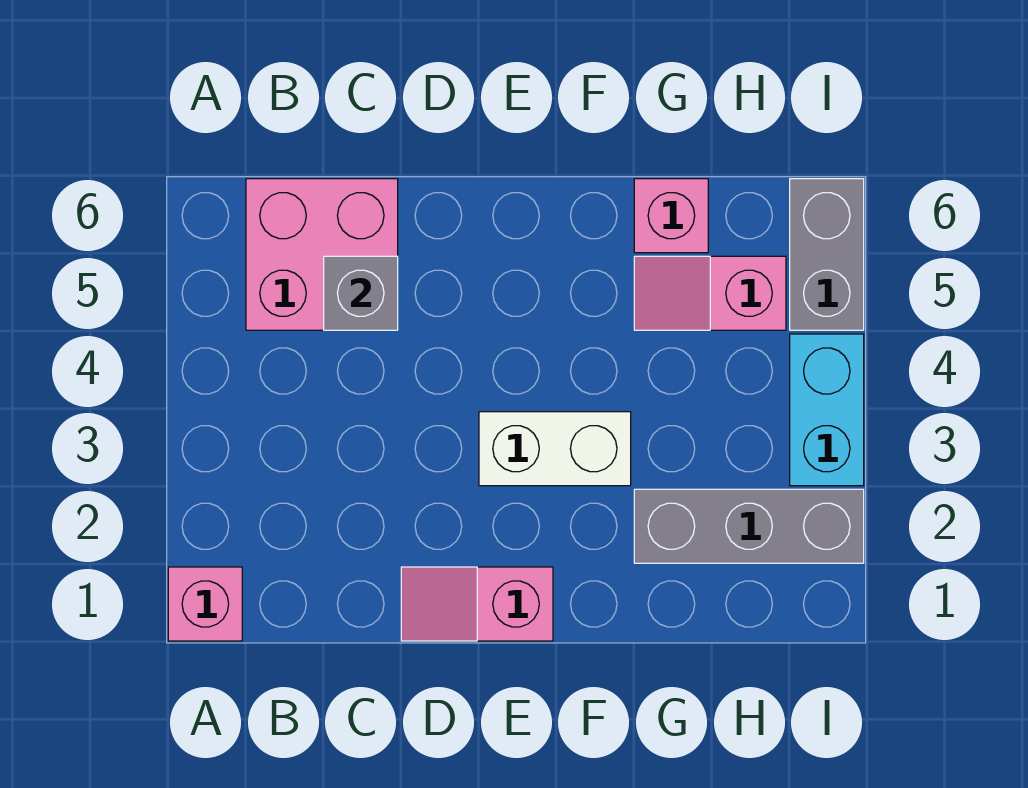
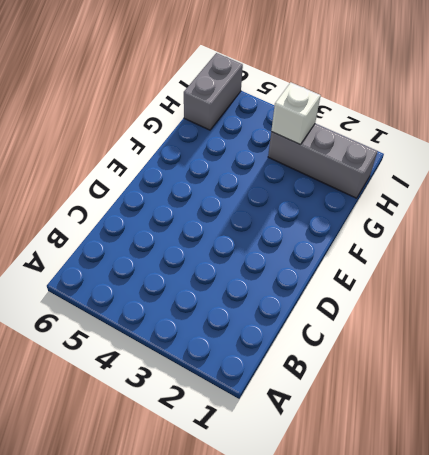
grey 1x3 brick [268,124,377,198] -> grey 1x3 brick turned to [634,489,864,563]
white 1x1 brick [271,82,321,145] -> none
grey 1x2 brick [184,53,243,130] -> grey 1x2 brick turned to [790,179,864,330]
none -> pink 1x1 brick [168,567,242,641]
none -> pink 2x2 brick [246,179,398,330]

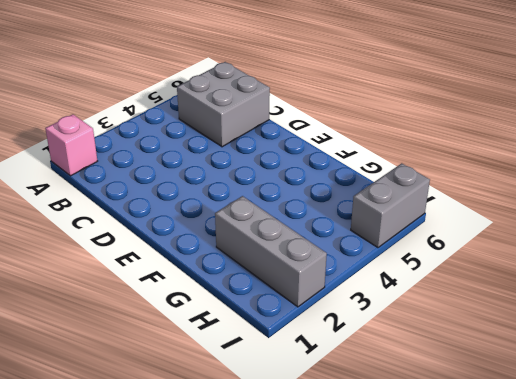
grey 2x2 brick [177,62,270,147] -> pink 2x2 brick [246,179,398,330]
none -> pink 1x2 slope [401,567,553,641]
none -> white 1x2 brick [479,412,631,486]

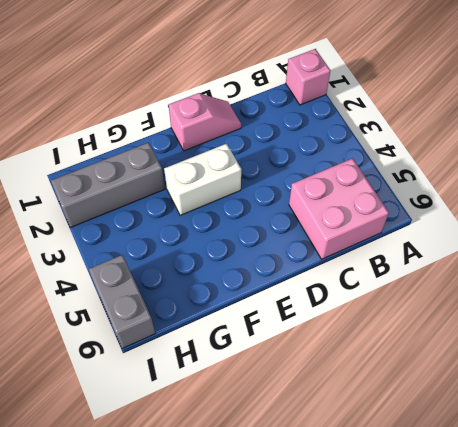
none -> pink 1x2 slope [634,256,786,330]
none -> pink 1x1 brick [634,179,708,253]

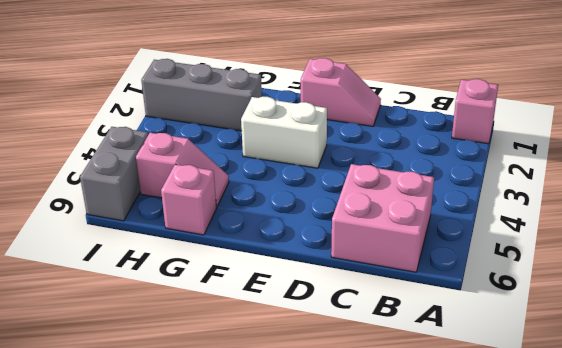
none -> cyan 1x2 brick [790,334,864,486]
none -> grey 1x1 brick [324,256,398,330]

